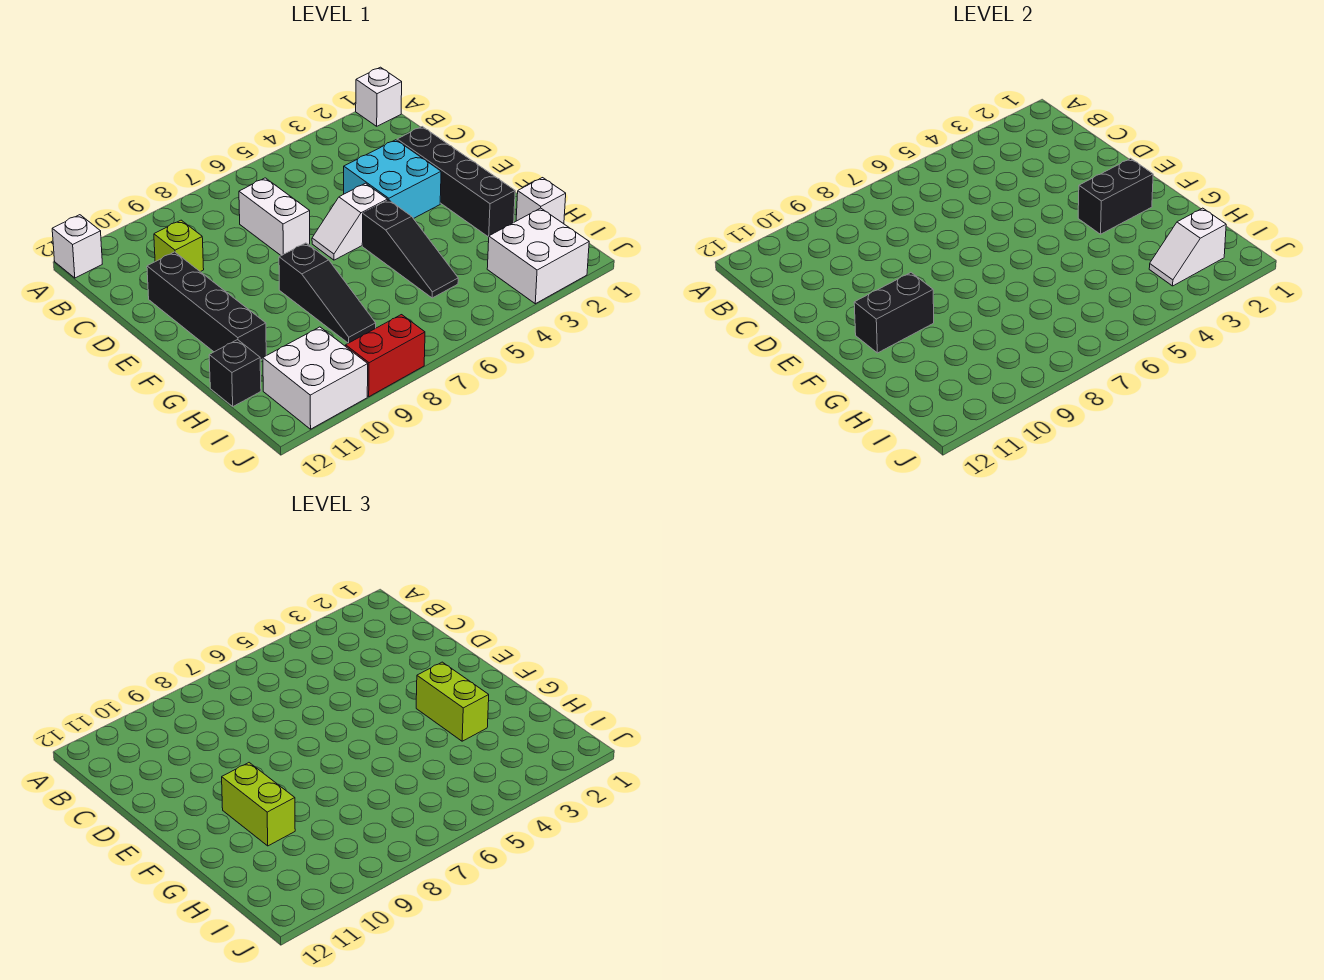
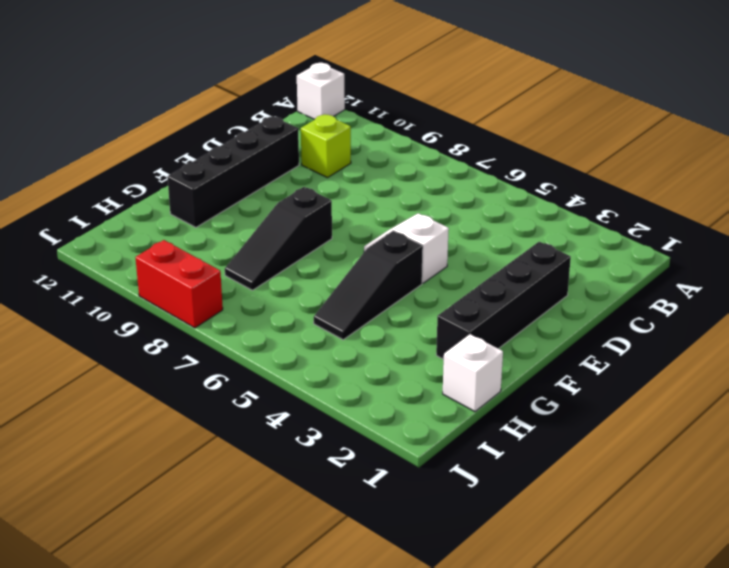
none -> white 1x1 brick [356,67,402,126]
none -> white 1x2 brick [239,178,310,256]
none -> cyan 2x2 brick [344,140,441,219]

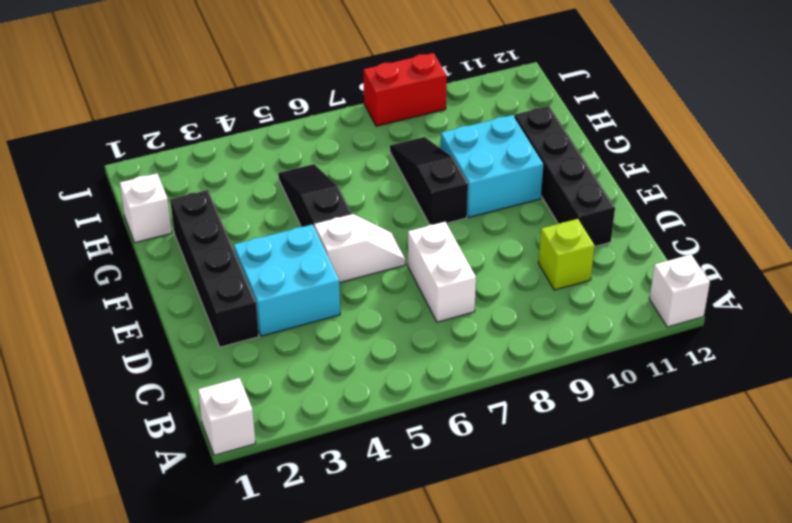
cyan 2x2 brick [441,115,544,217] -> none
none -> black 1x1 brick [209,340,261,406]
none -> white 2x2 brick [487,208,589,304]
none -> white 2x2 brick [263,327,368,429]

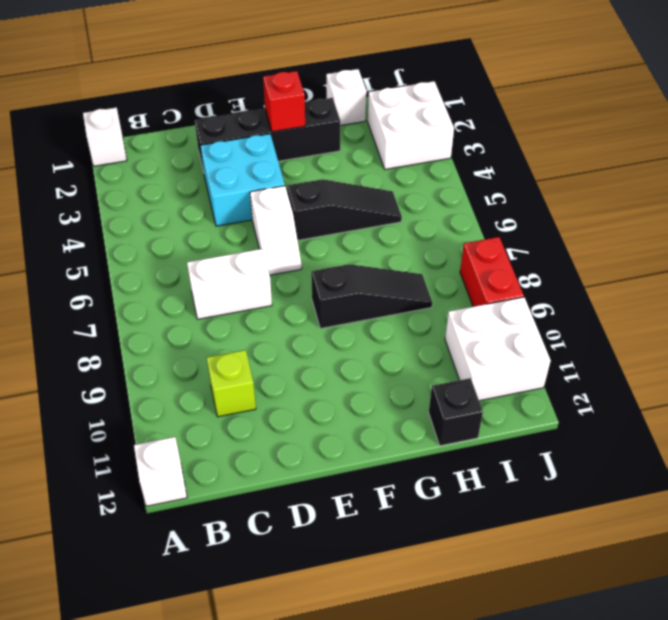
red 1x1 brick [263,71,305,132] -> black 1x2 brick [1078,158,1153,234]
none -> black 1x4 brick [147,252,266,360]
none -> black 1x2 brick [854,273,934,353]
none -> white 1x2 slope [1149,208,1226,286]

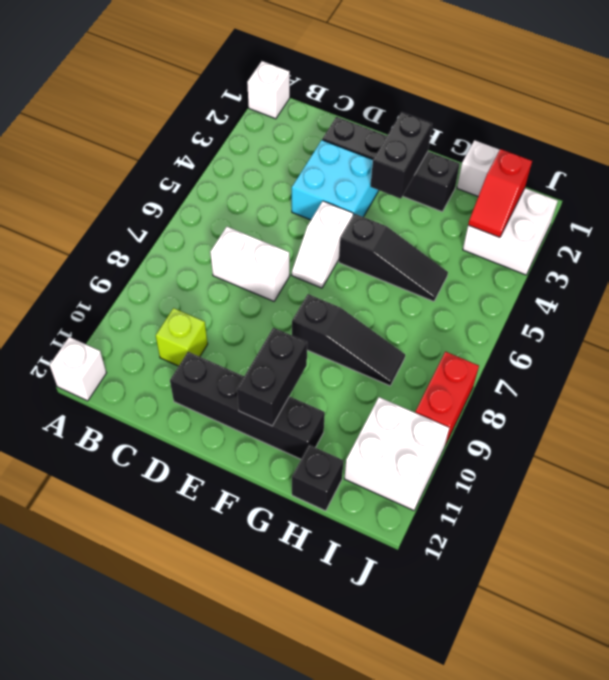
red 1x2 slope [468,149,532,237] -> white 1x2 slope [1149,208,1226,286]
none -> lime 1x2 brick [416,662,489,741]
none -> lime 1x2 brick [222,763,295,846]

